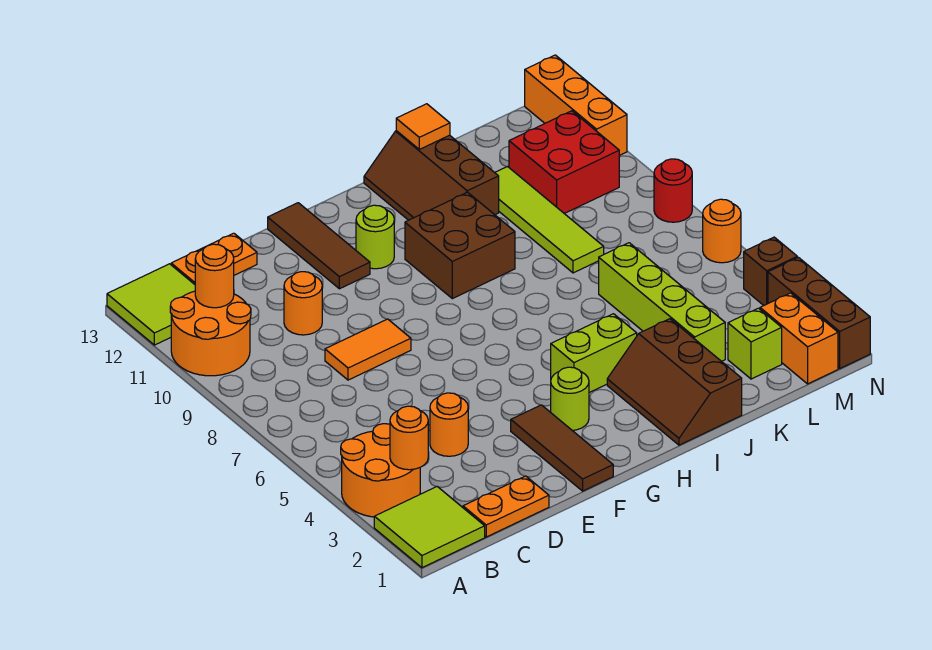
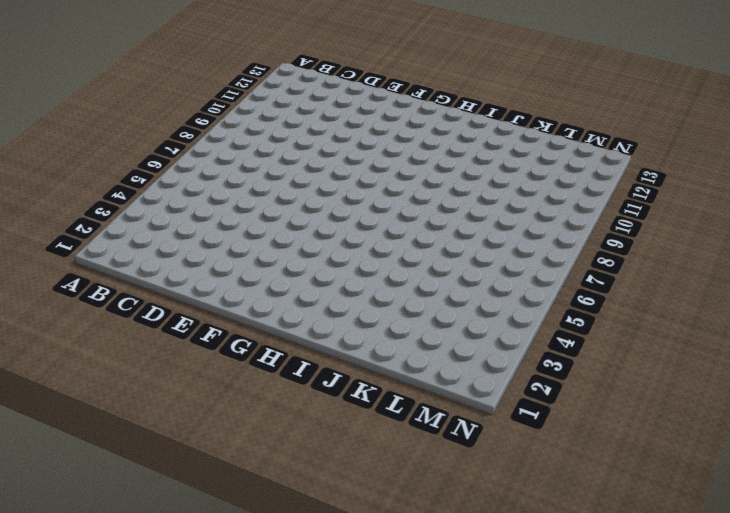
none -> lime 2x2 tile [374,487,485,568]
none -> orange 2x2 round brick [341,424,420,517]
none -> orange 2x2 round brick [170,291,251,376]
none -> lime 2x2 tile [107,264,195,345]

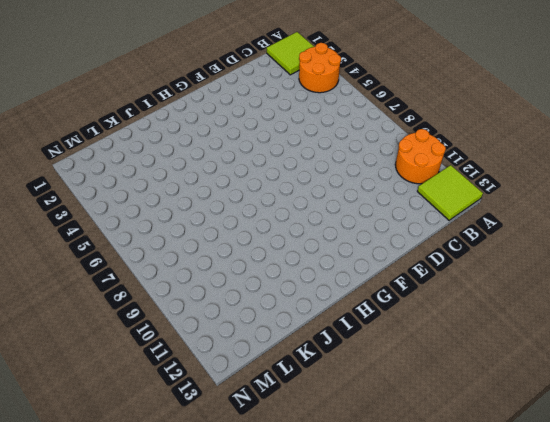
none -> orange 1x2 plate [463,476,549,537]
none -> orange 1x2 plate [171,233,257,284]
none -> orange 1x1 round brick [430,393,468,456]
none -> orange 1x2 tile [325,319,411,380]

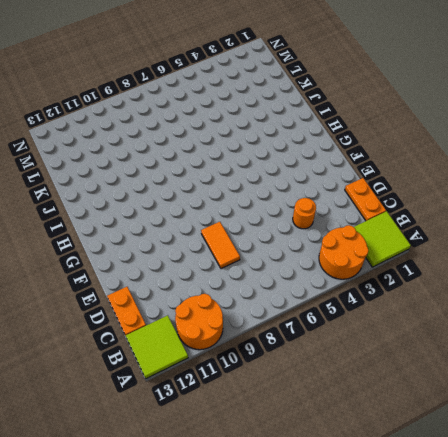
none -> orange 1x1 round brick [284,272,322,335]
none -> brown 1x3 tile [511,405,613,491]
none -> brown 1x3 tile [268,203,370,289]
none -> lime 1x1 round brick [551,367,589,430]

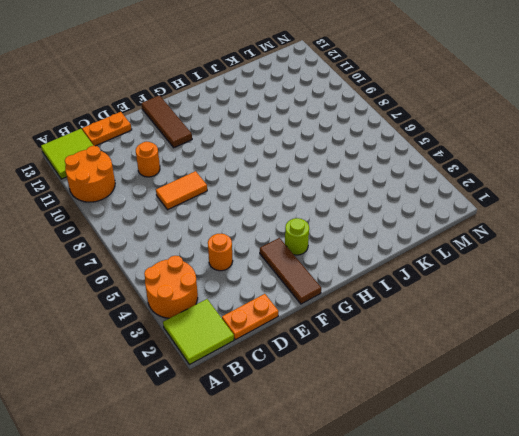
none -> lime 1x1 round brick [356,205,394,269]
none -> lime 1x2 brick [551,314,637,393]
none -> brown 2x2 brick [405,192,515,299]
none -> brown 2x3 slope [607,319,742,445]

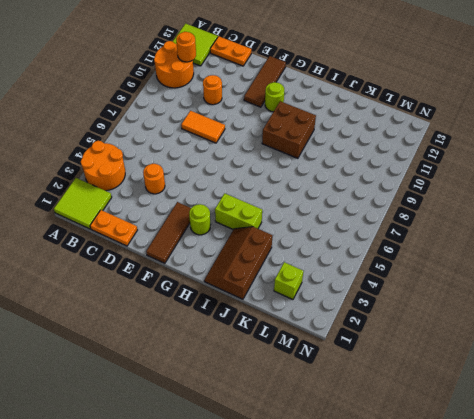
none -> brown 2x3 slope [364,131,499,220]
none -> lime 1x4 brick [599,243,725,361]
none -> lime 1x4 tile [495,167,604,273]
none -> red 2x2 brick [509,111,619,214]

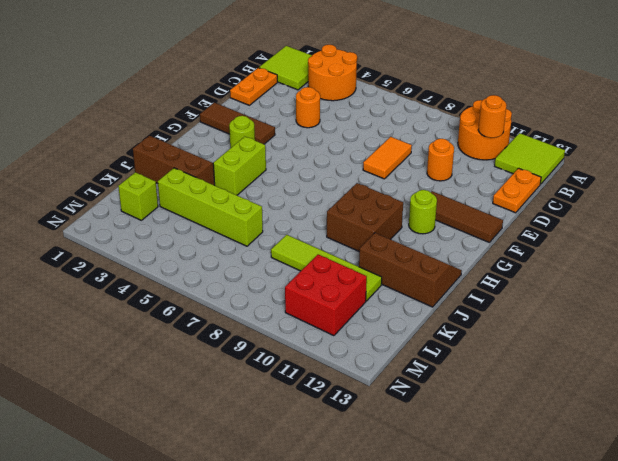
none -> orange 1x2 brick [760,293,838,384]
none -> brown 1x3 brick [768,257,870,368]
none -> brown 1x1 brick [744,237,797,305]
none -> orange 1x1 round brick [703,199,741,263]

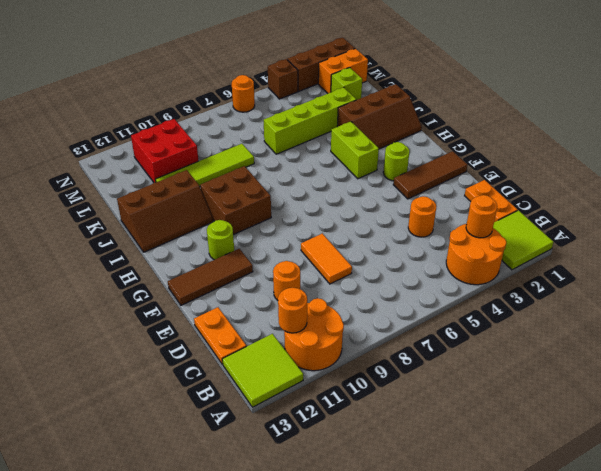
none -> red 1x1 round brick [654,159,692,222]
none -> orange 1x3 brick [525,55,627,156]
none -> orange 1x1 tile [396,104,450,149]

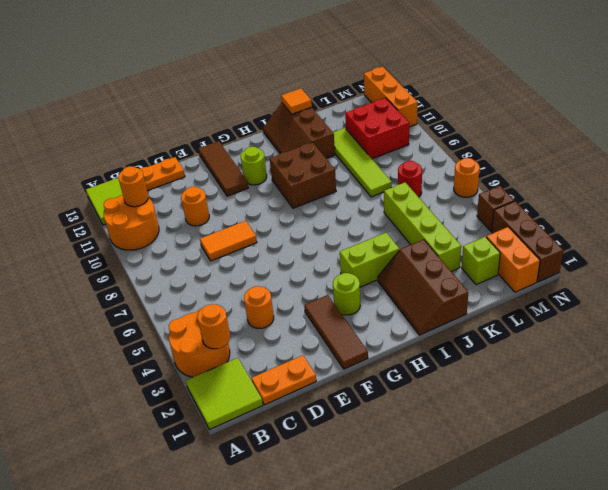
red 1x1 round brick [398,161,422,197] -> red 1x1 round brick moved to [654,159,692,222]

